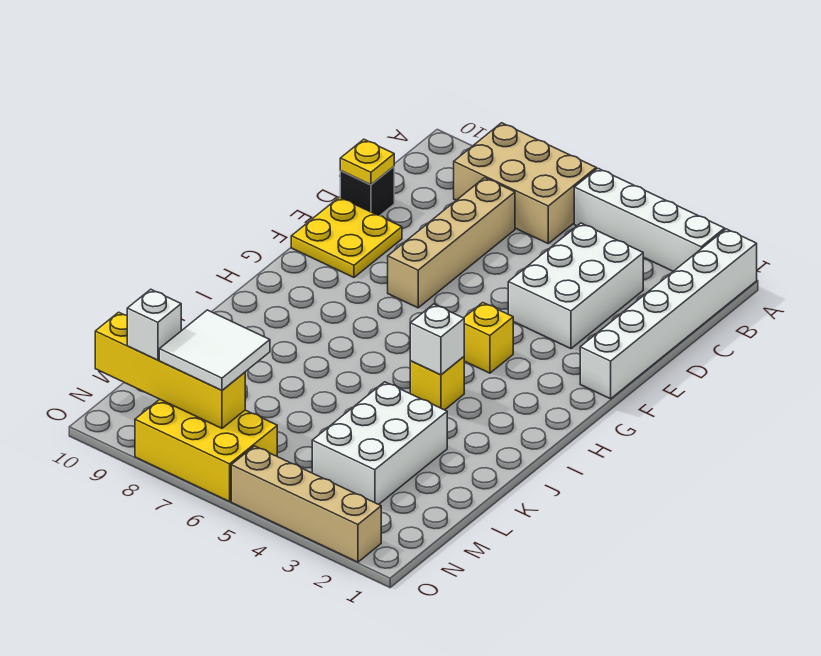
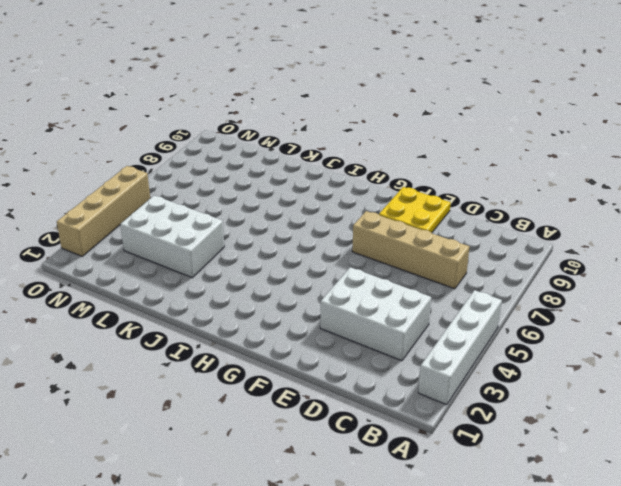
none -> white 1x6 brick [580,229,757,399]
none -> tan 2x3 brick [454,123,596,243]
none -> black 1x1 brick [340,167,394,216]

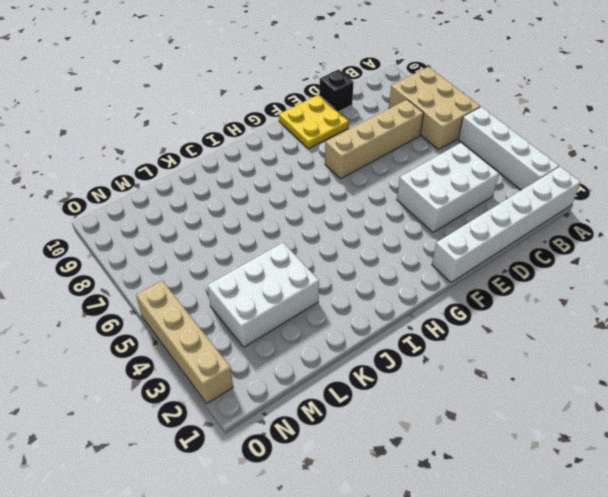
none -> yellow 1x1 brick [464,303,513,373]
none -> yellow 1x1 brick [410,357,464,410]
none -> yellow 2x3 brick [135,399,277,502]

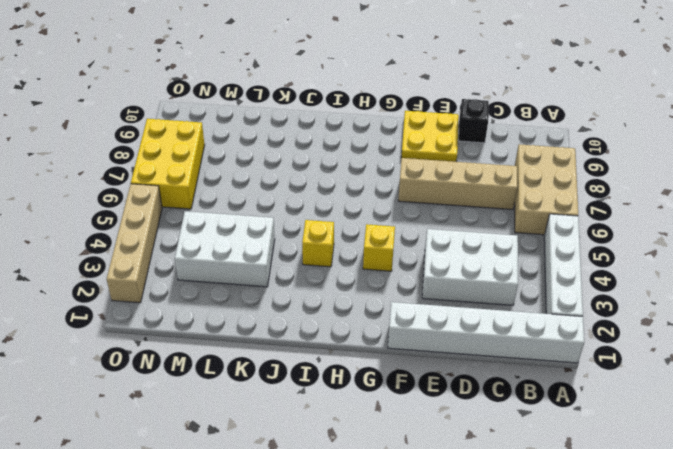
none -> yellow 1x1 plate [340,139,394,185]
none -> white 1x1 brick [410,304,464,375]
none -> yellow 1x4 brick [95,312,245,428]

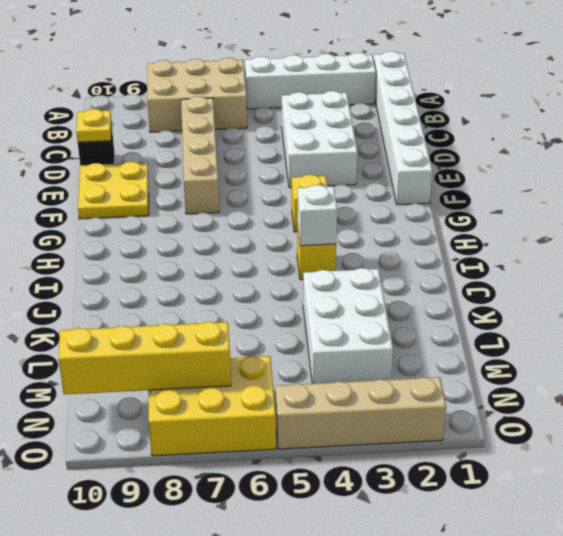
none -> white 2x2 tile [159,310,270,390]
none -> white 1x1 brick [127,289,181,360]

